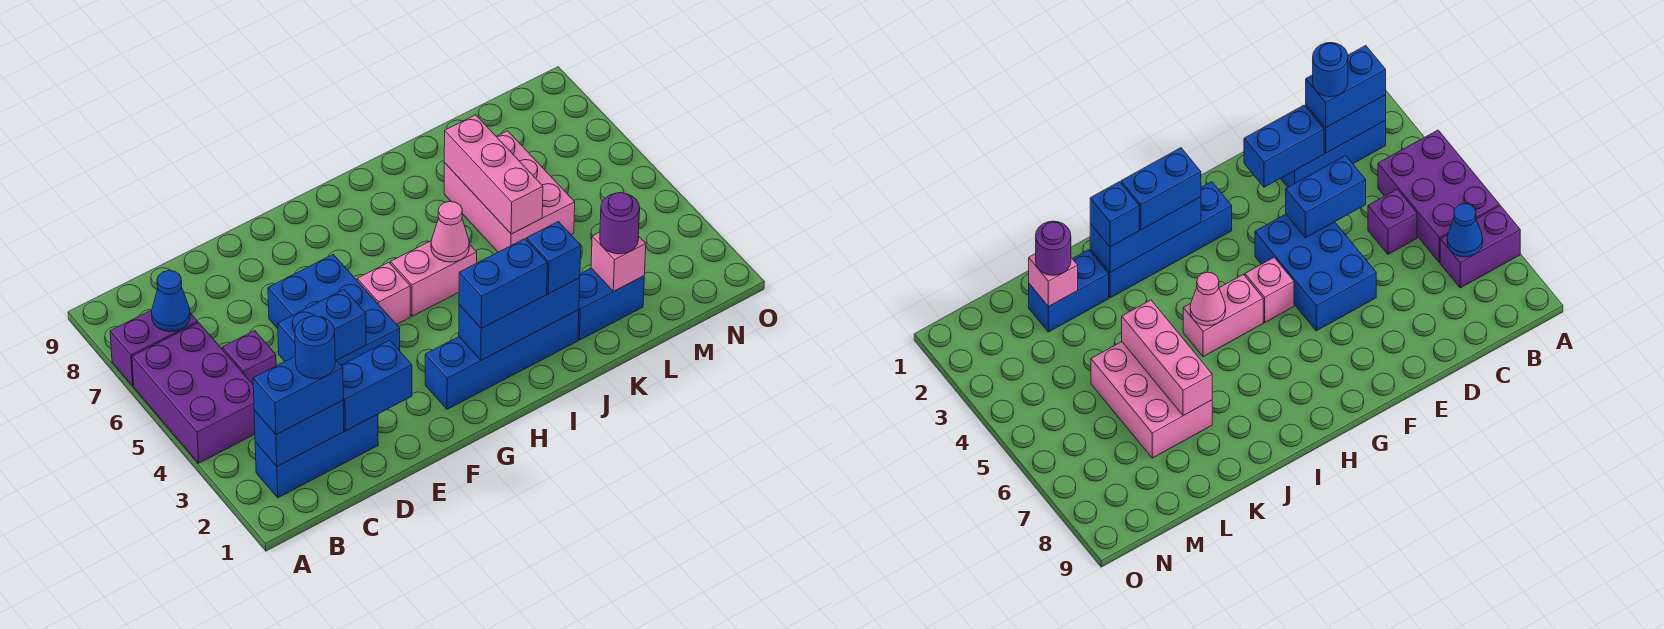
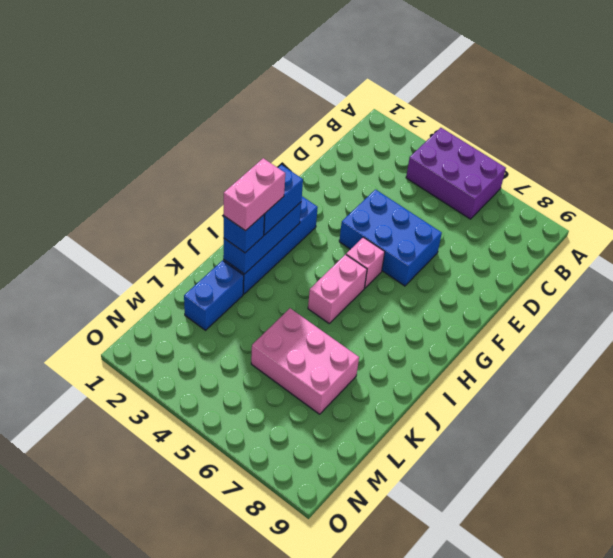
pink 1x2 brick [224,158,285,231] -> none
none -> purple 1x2 brick [110,310,198,386]
none -> blue 1x3 brick [255,414,378,498]
none -> purple 1x1 brick [222,331,276,384]

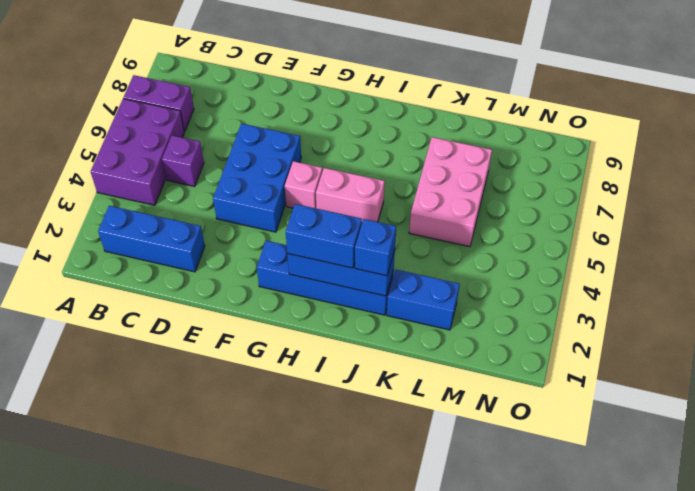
none -> blue 1x2 brick [254,400,344,466]
none -> blue 1x1 cone [152,271,190,332]
none -> blue 1x2 brick [341,340,412,431]

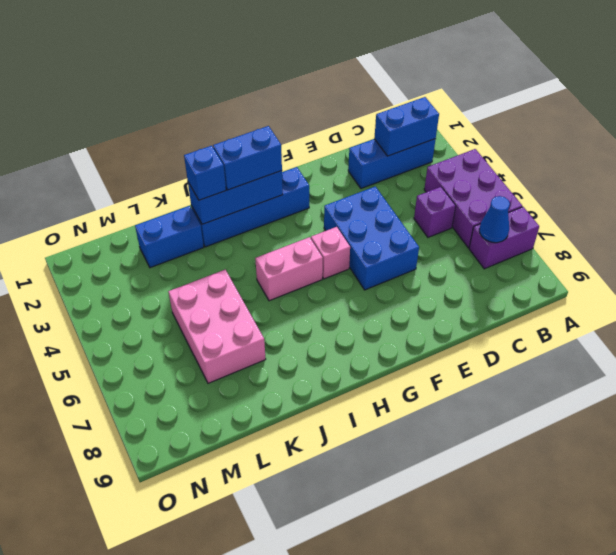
none -> blue 1x2 brick [341,340,412,431]
none -> blue 1x2 brick [278,290,366,361]
none -> pink 1x1 cone [431,201,469,262]

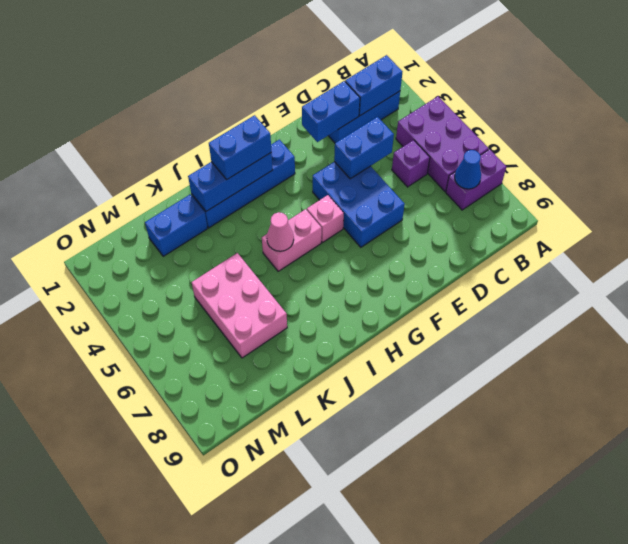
none -> pink 1x3 brick [444,115,543,234]
none -> pink 1x1 brick [591,232,646,292]
none -> blue 1x2 brick [253,357,343,435]

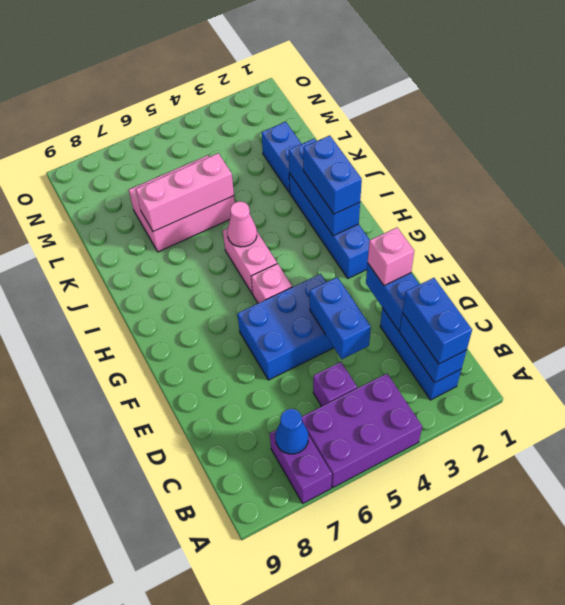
pink 1x1 brick [368,228,414,286] -> pink 1x1 brick moved to [591,232,646,292]
none -> blue 1x1 brick [527,222,581,294]
none -> purple 1x1 round brick [600,193,640,254]
none -> blue 1x1 round brick [295,316,335,379]

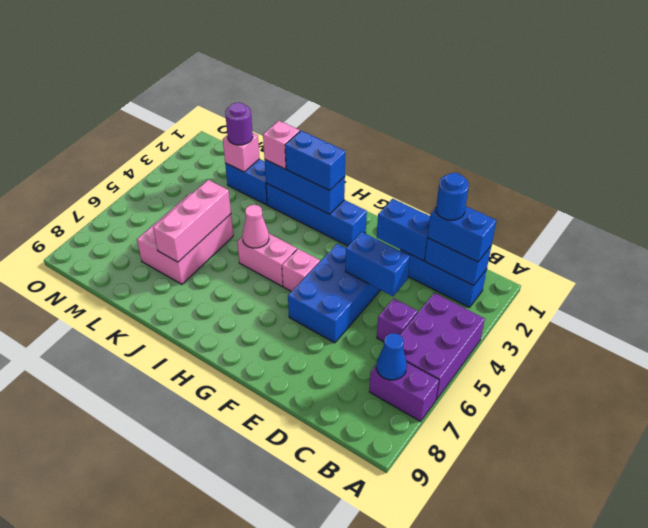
pink 1x1 brick [263,121,300,169] -> blue 1x1 brick [527,222,581,294]

